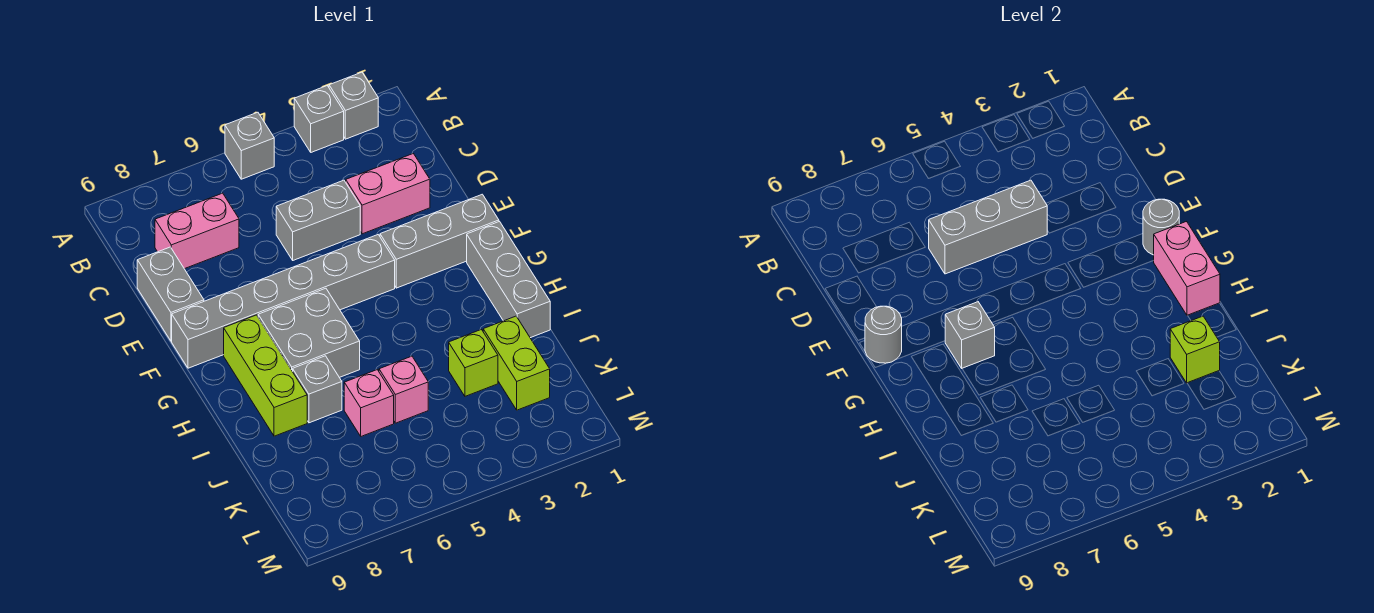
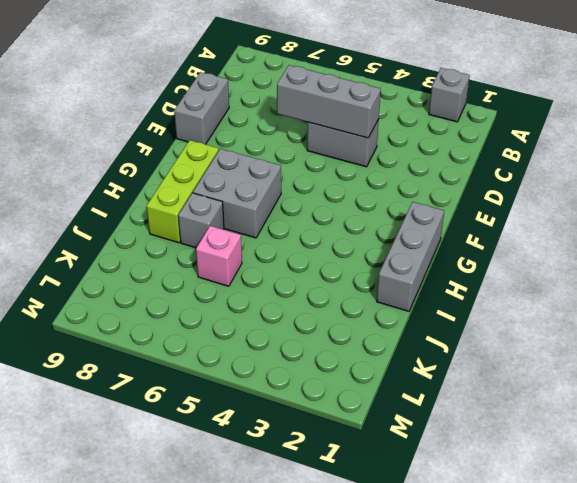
none -> grey 1x1 brick [294,86,344,152]
none -> grey 1x1 brick [225,112,274,179]
none -> pink 1x2 brick [155,193,239,269]

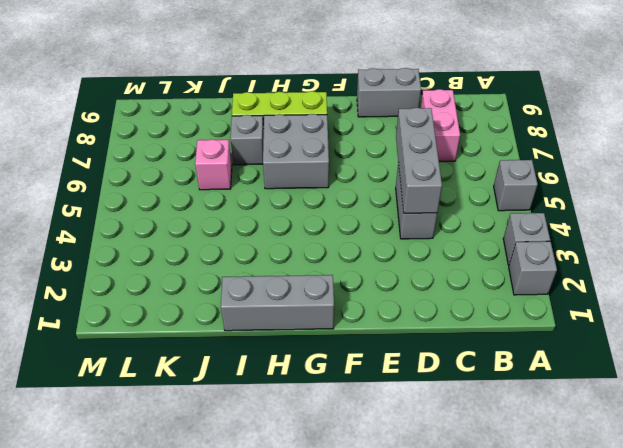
none -> pink 1x2 brick [346,154,430,234]
none -> grey 1x3 brick [380,194,499,288]
none -> grey 1x6 brick [172,235,395,368]

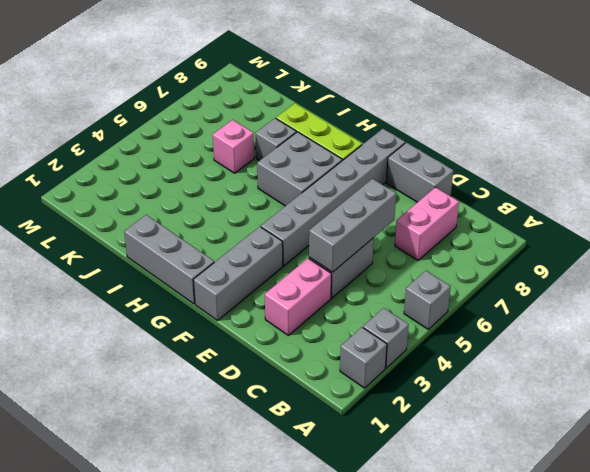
none -> lime 1x2 brick [483,316,550,410]
none -> lime 1x1 brick [449,330,498,396]
none -> pink 1x1 brick [379,356,428,423]

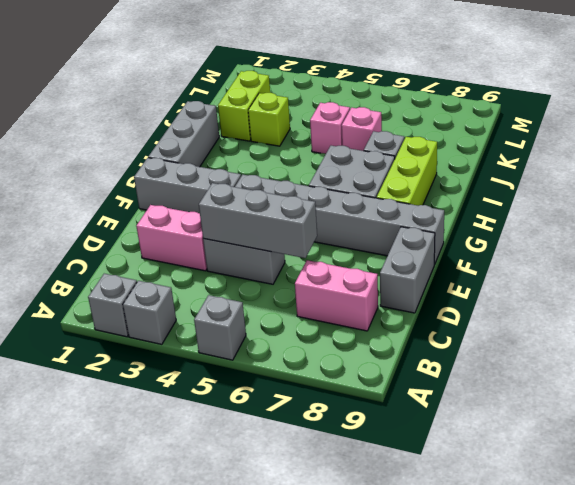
none -> grey 1x1 round brick [1143,199,1179,255]
none -> grey 1x1 round brick [865,306,902,363]
none -> pink 1x2 brick [1153,222,1220,316]

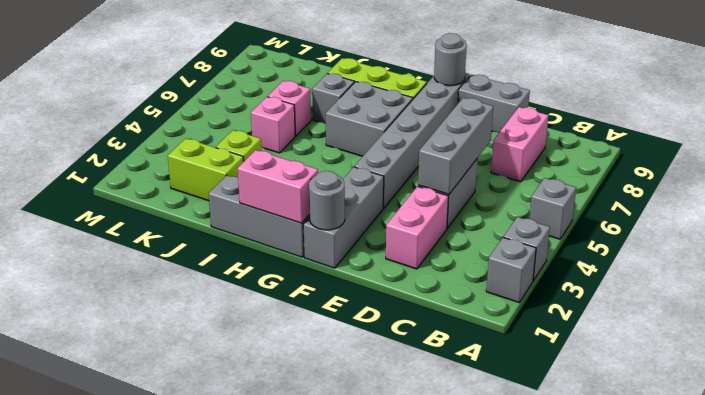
none -> grey 1x1 brick [945,302,995,368]
none -> lime 1x1 brick [1170,316,1220,383]

